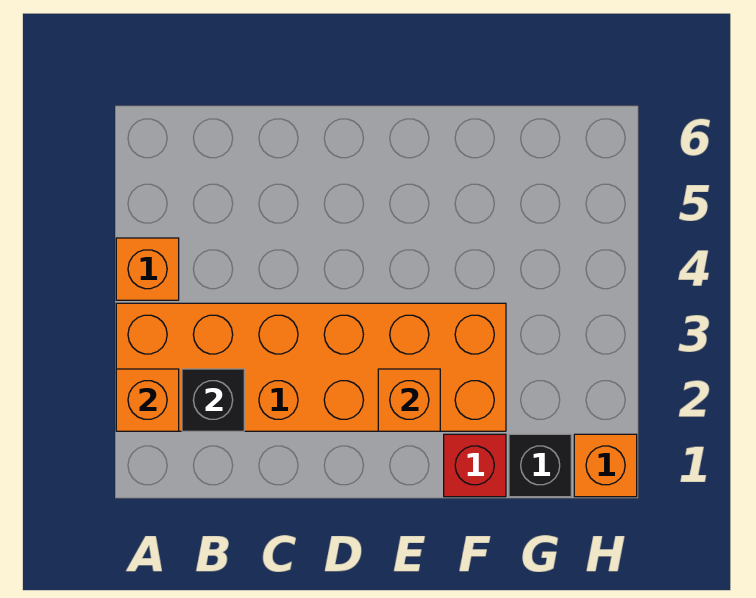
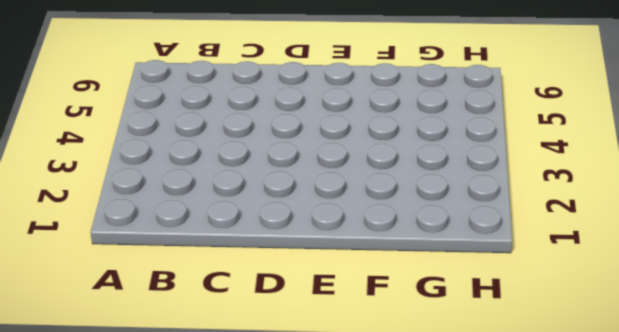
none -> orange 2x6 brick [116,303,506,431]
none -> orange 1x1 brick [116,238,179,300]

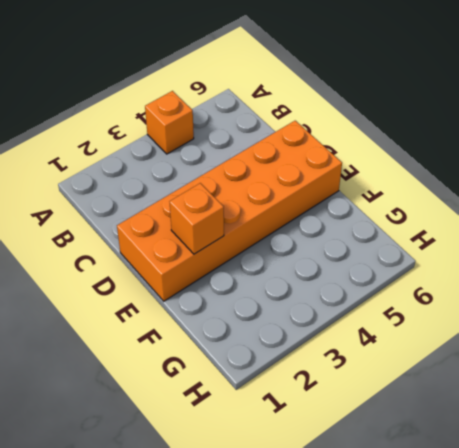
orange 2x6 brick [117,121,342,301] -> orange 2x6 brick turned to [116,303,506,431]
none -> red 1x1 brick [444,434,506,497]
none -> black 1x1 brick [509,434,571,497]

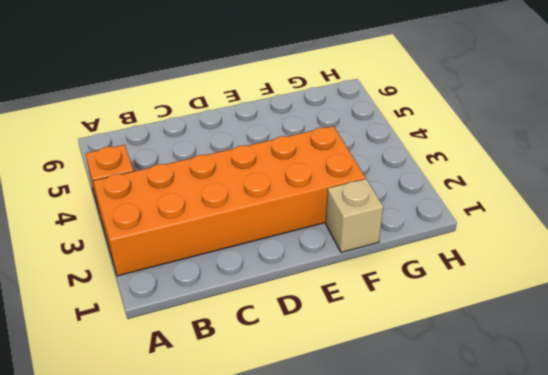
tan 1x1 brick [326,179,383,252] -> red 1x1 brick [444,434,506,497]
none -> black 1x1 brick [509,434,571,497]
none -> orange 1x1 brick [574,434,637,497]

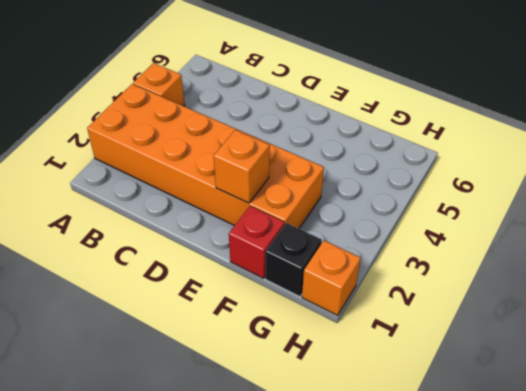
none -> orange 1x1 brick [116,369,179,431]
none -> black 1x1 brick [182,369,244,431]

